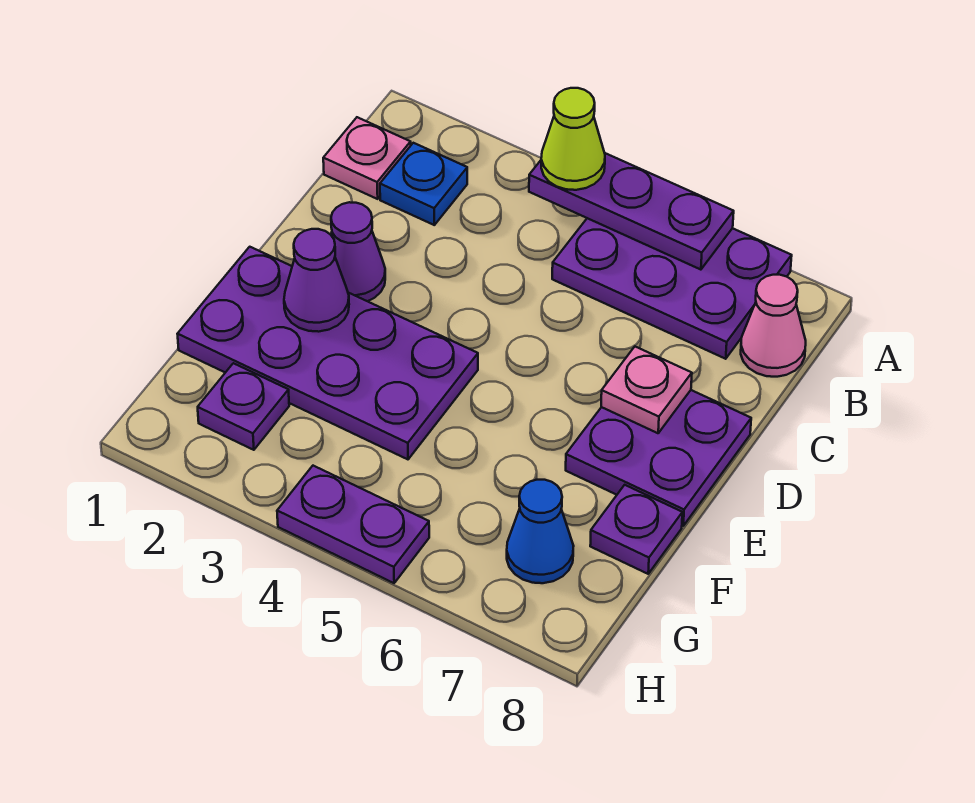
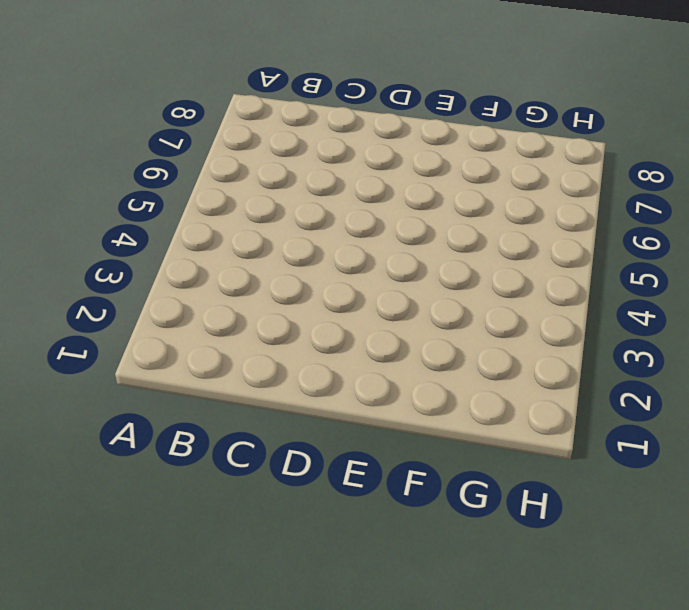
none -> purple 2x3 plate [552,218,792,359]
none -> pink 1x1 plate [323,117,411,199]
none -> blue 1x1 plate [380,143,467,225]

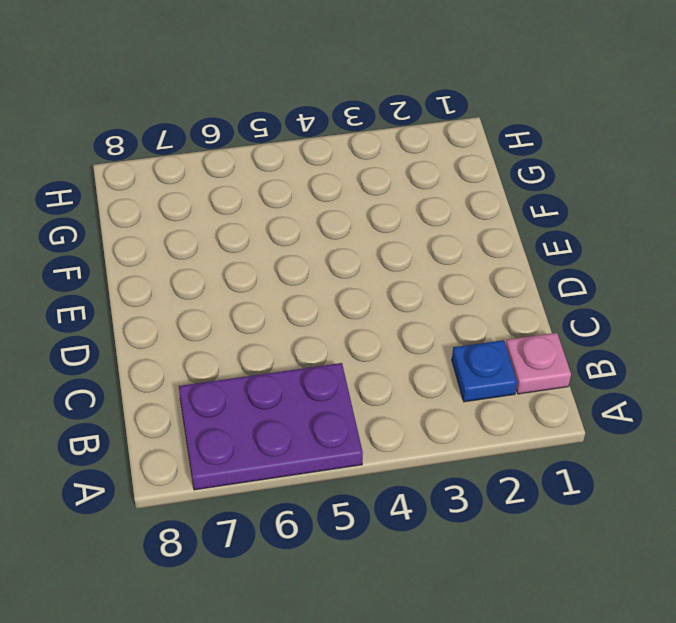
none -> pink 1x1 cone [741,275,806,377]
none -> purple 1x1 cone [331,202,385,301]
none -> purple 2x2 plate [566,390,751,526]

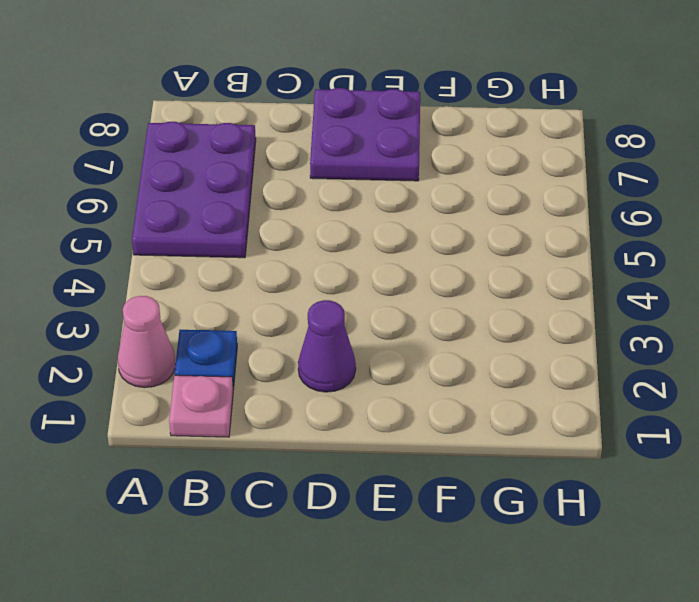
pink 1x1 cone [118,296,175,388] -> pink 1x1 cone moved to [741,275,806,377]
none -> purple 2x4 plate [178,247,478,459]
none -> purple 1x1 plate [590,485,682,574]
none -> purple 1x1 plate [198,363,289,450]

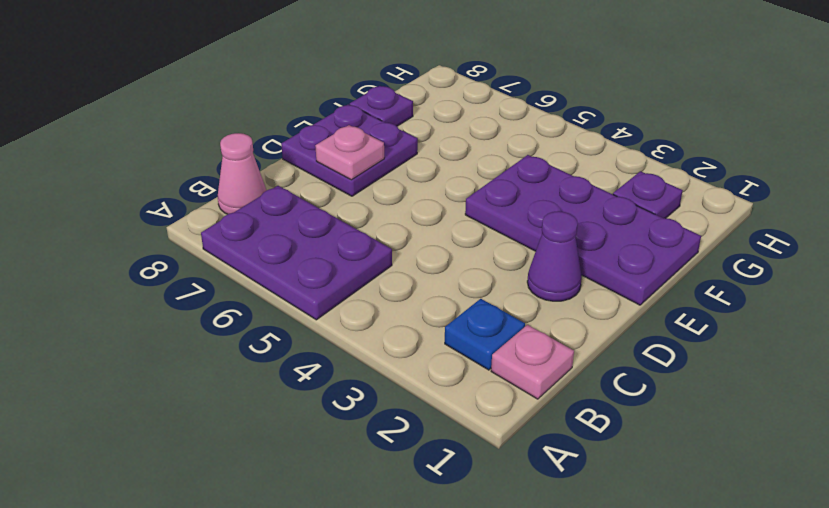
none -> blue 1x1 cone [507,480,573,583]
none -> purple 1x2 plate [277,466,429,583]
none -> purple 1x3 plate [529,153,734,270]

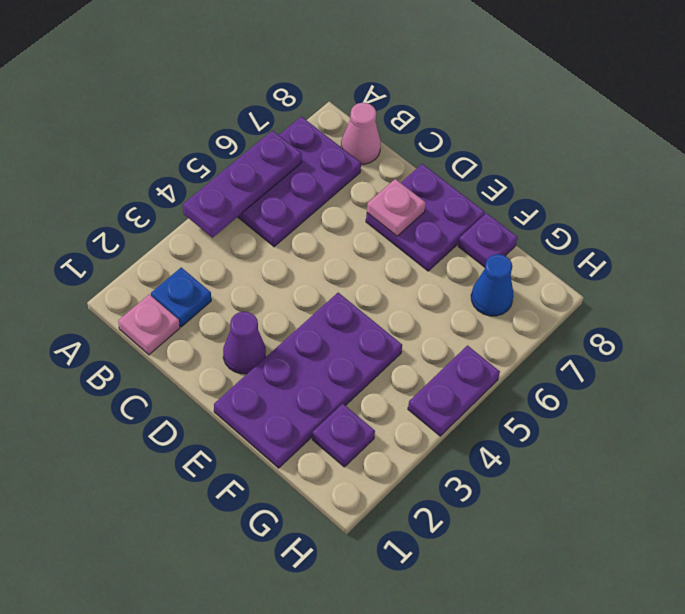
none -> purple 1x1 cone [284,229,349,332]
none -> lime 1x1 cone [541,88,605,190]

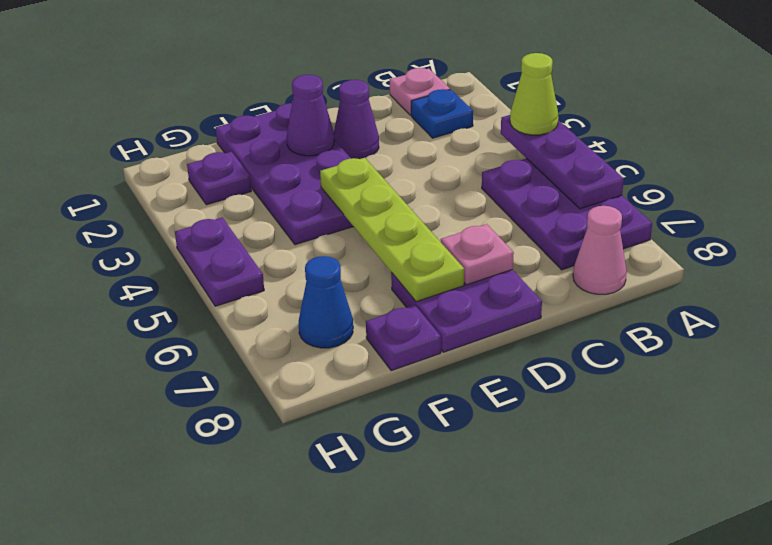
lime 1x4 plate [320,158,464,302] -> none

